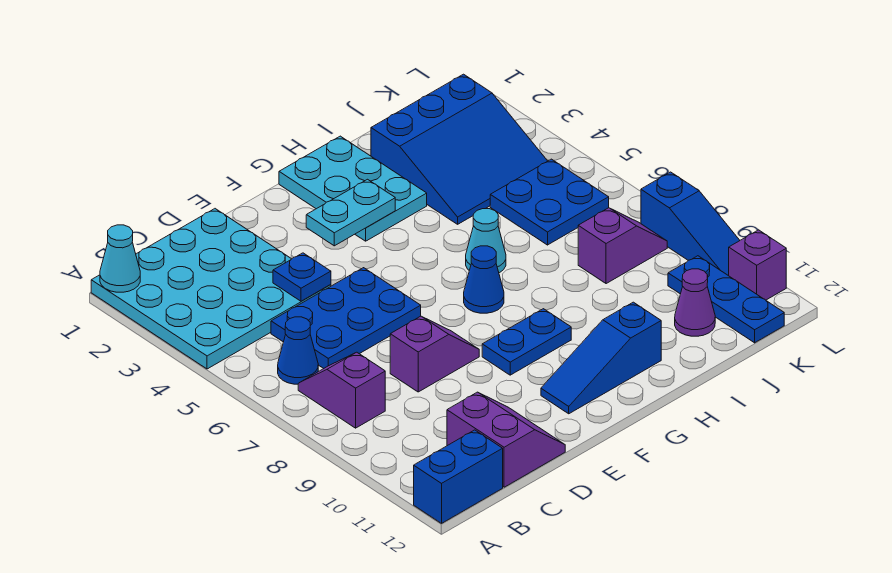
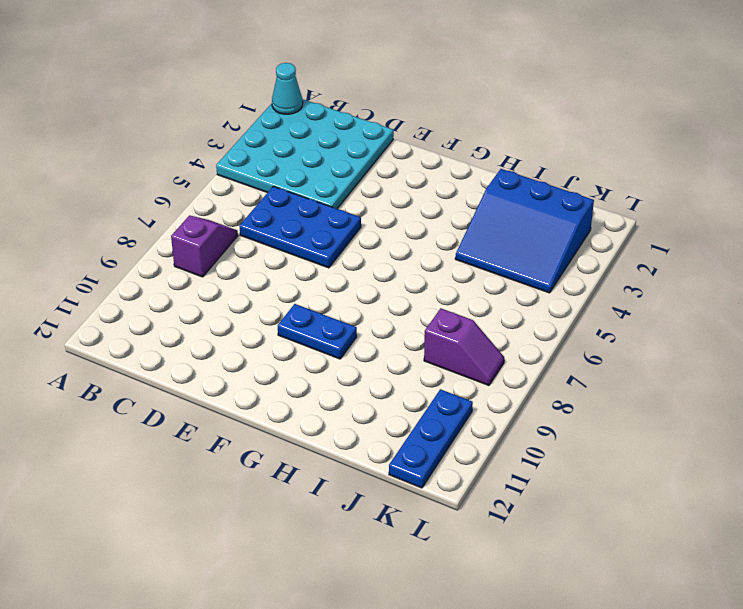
none -> blue 1x2 brick [414,430,503,523]
none -> blue 1x1 cone [278,317,318,384]
none -> purple 2x2 slope [447,392,565,487]

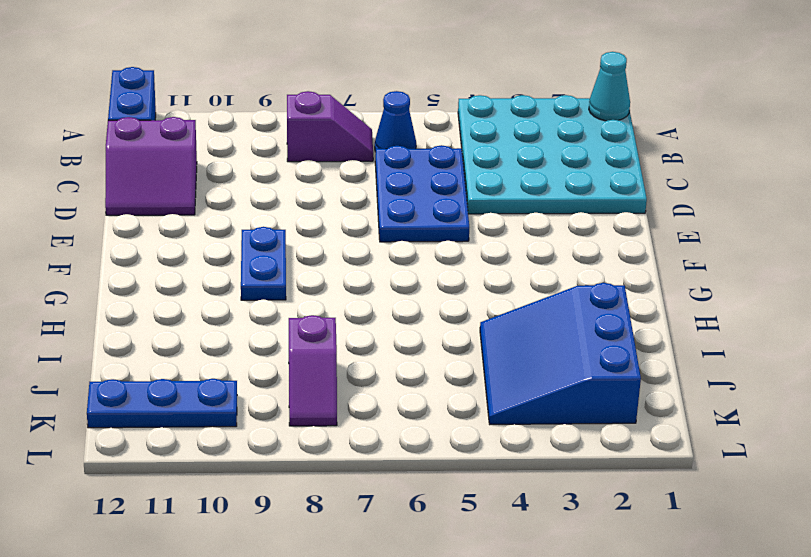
none -> purple 1x2 slope [390,316,479,392]
none -> blue 1x3 slope [541,302,661,414]
none -> cyan 2x3 plate [279,136,427,241]

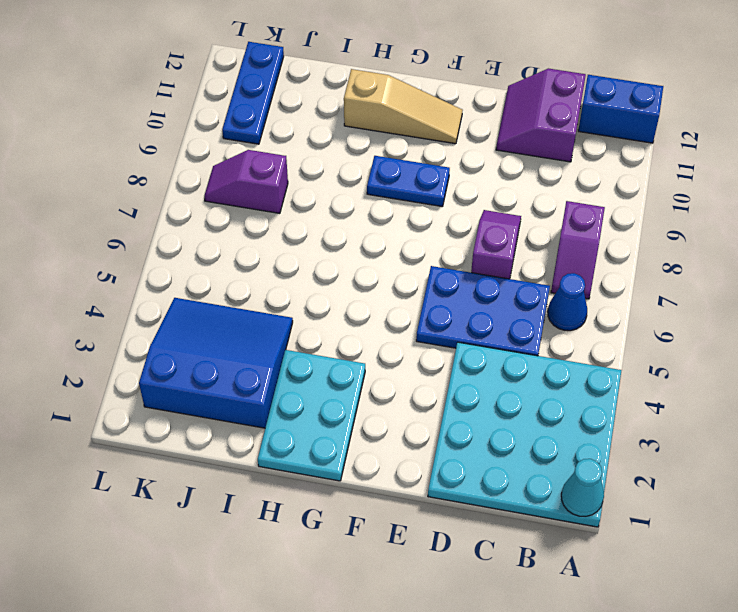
purple 1x2 slope [471,210,521,279] -> purple 1x2 slope turned to [390,316,479,392]
tan 1x3 slope [344,69,462,144] -> blue 1x3 slope [541,302,661,414]
none -> blue 1x1 cone [464,246,504,313]
none -> cyan 1x1 cone [466,209,506,273]
none -> blue 2x2 plate [490,159,609,245]

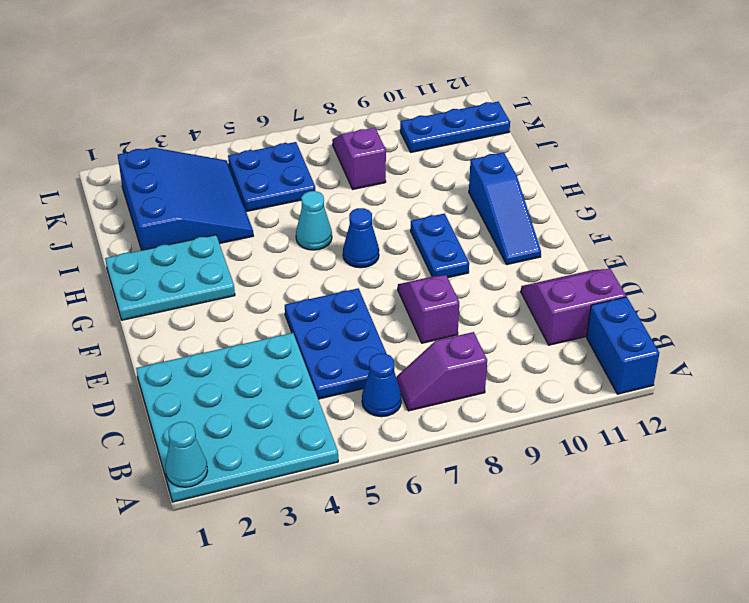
none -> purple 1x1 cone [675,269,715,336]
none -> blue 1x3 slope [641,172,740,276]
none -> purple 1x1 brick [729,230,786,300]

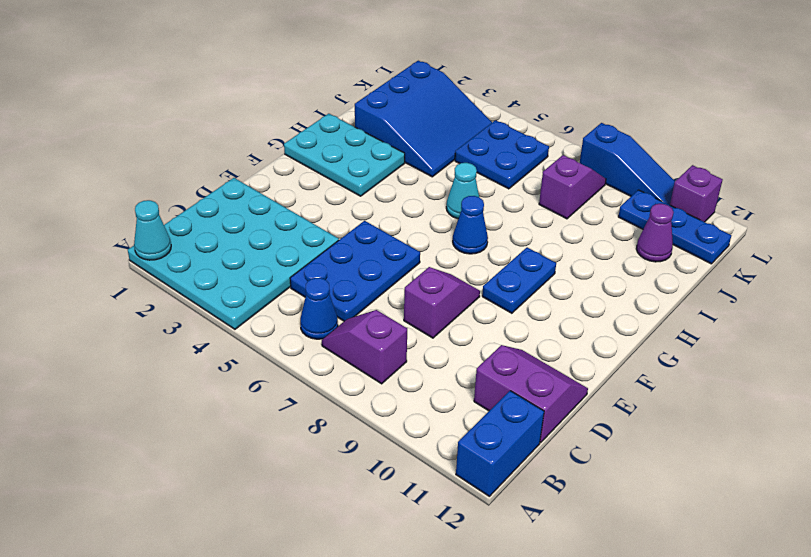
none -> blue 1x3 slope [541,302,661,414]
none -> blue 1x1 plate [273,253,331,301]
none -> cyan 1x2 plate [306,179,395,246]

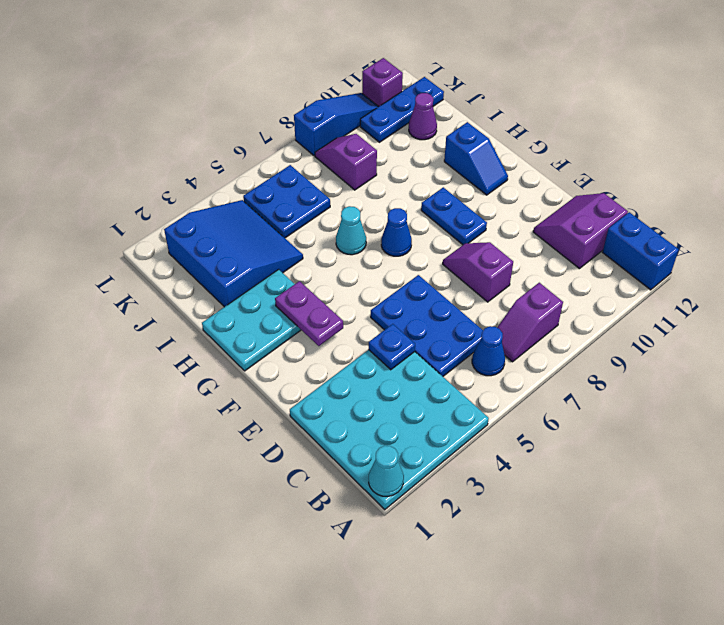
purple 1x2 plate [275,281,343,346] -> cyan 1x2 plate [306,179,395,246]
blue 1x2 slope [444,122,508,195] -> blue 1x3 slope [541,302,661,414]

